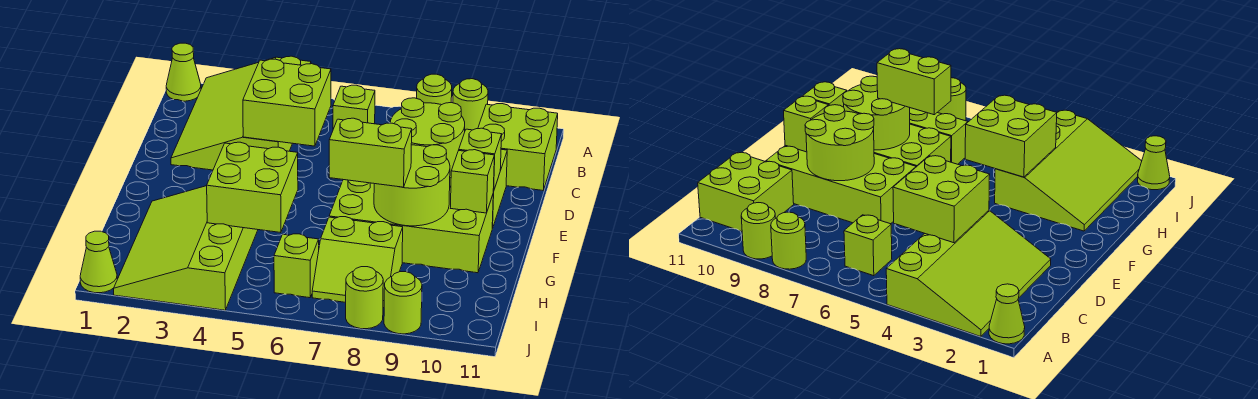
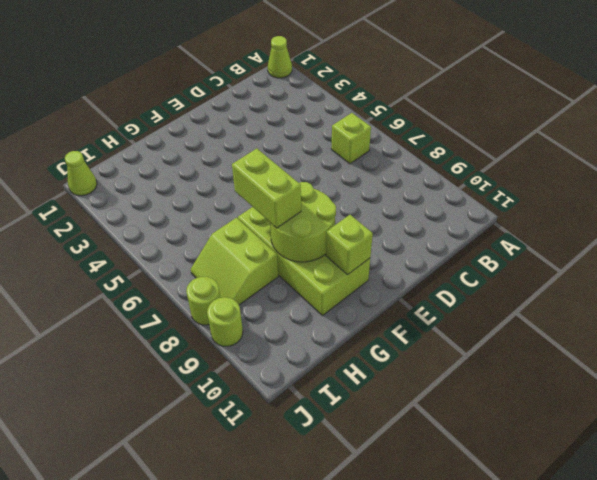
none -> lime 3x4 slope [171,56,311,170]
none -> lime 1x1 round brick [417,74,452,105]
none -> lime 1x1 round brick [453,79,488,130]

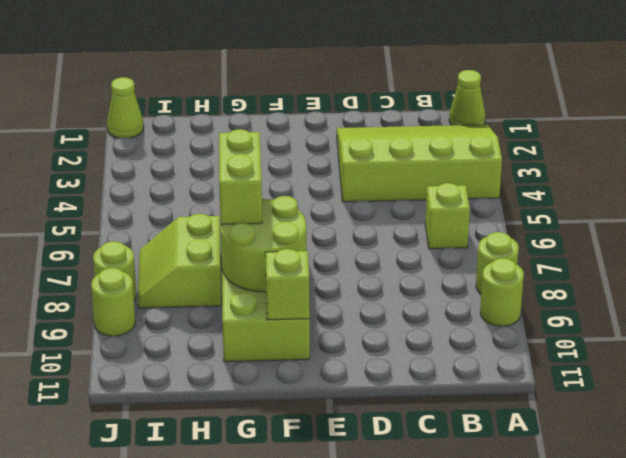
none -> lime 2x2 brick [478,104,558,190]
none -> lime 2x4 brick [766,145,916,224]
none -> lime 3x4 slope [114,186,258,310]

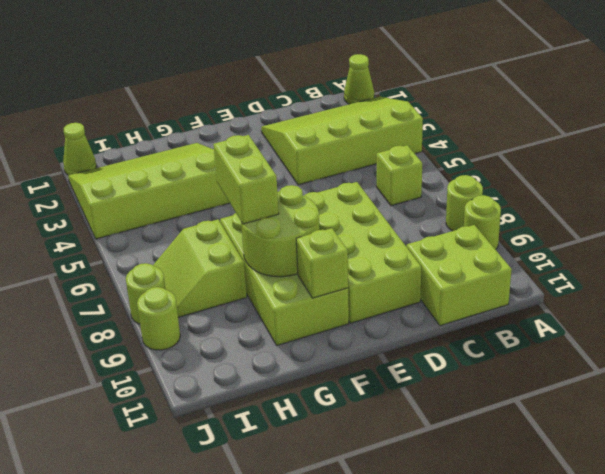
none -> lime 1x1 brick [274,234,319,298]
none -> lime 2x2 brick [243,59,331,146]
none -> lime 2x2 round brick [390,98,465,178]

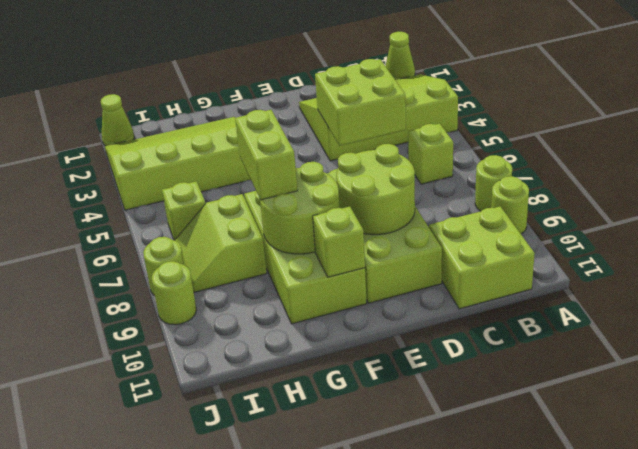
none -> lime 1x1 brick [459,128,502,191]
none -> lime 2x2 brick [207,142,298,233]

